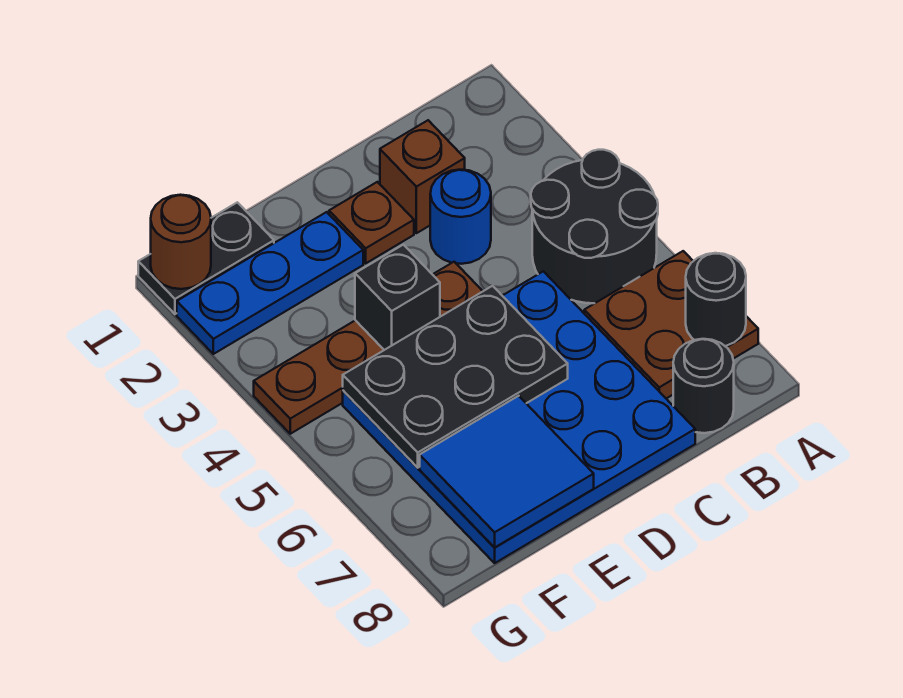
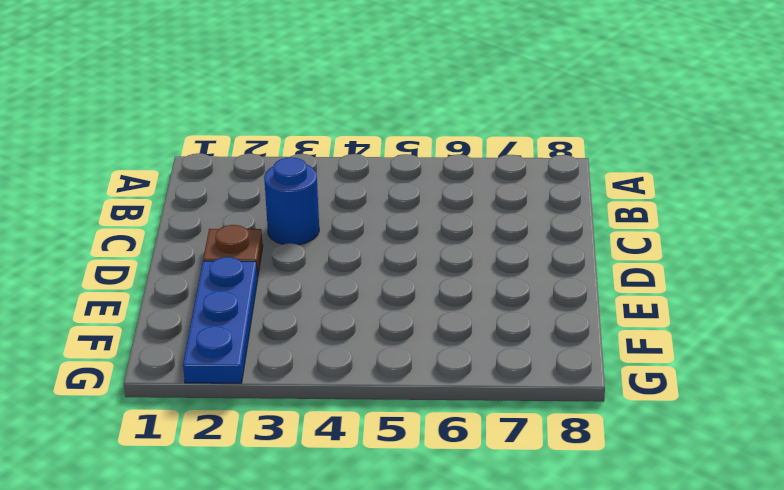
none -> black 2x2 round brick [531,150,658,303]
none -> brown 2x2 plate [584,251,758,399]
none -> black 1x1 round brick [673,339,734,433]

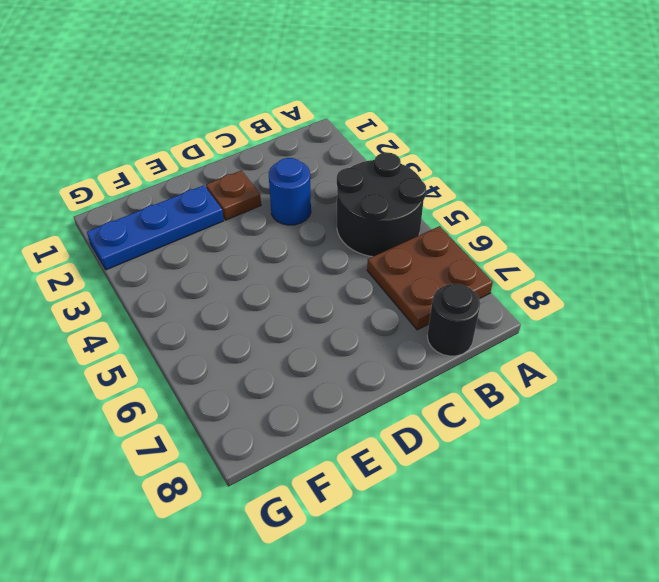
none -> brown 1x1 brick [380,120,465,233]
none -> blue 4x4 plate [343,271,695,563]
none -> brown 1x4 plate [254,262,483,434]

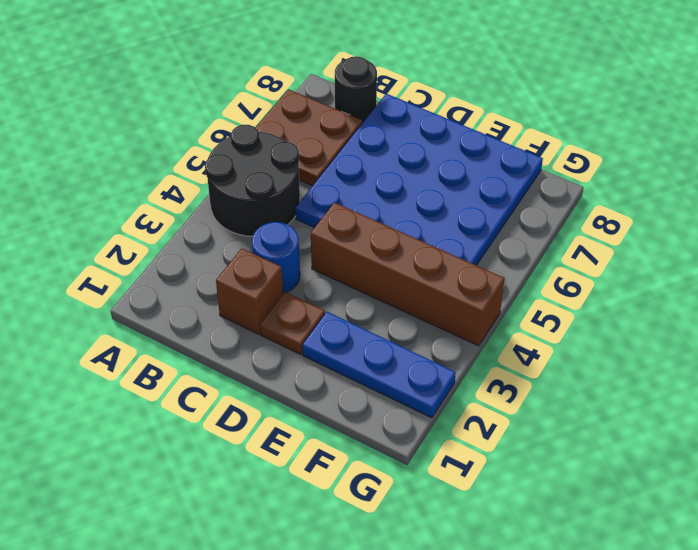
brown 1x4 brick [311,203,504,346] -> brown 1x4 plate [254,262,483,434]
none -> black 1x2 plate [138,202,274,314]
none -> black 1x1 round brick [686,253,746,346]
none -> black 2x3 plate [343,286,568,468]

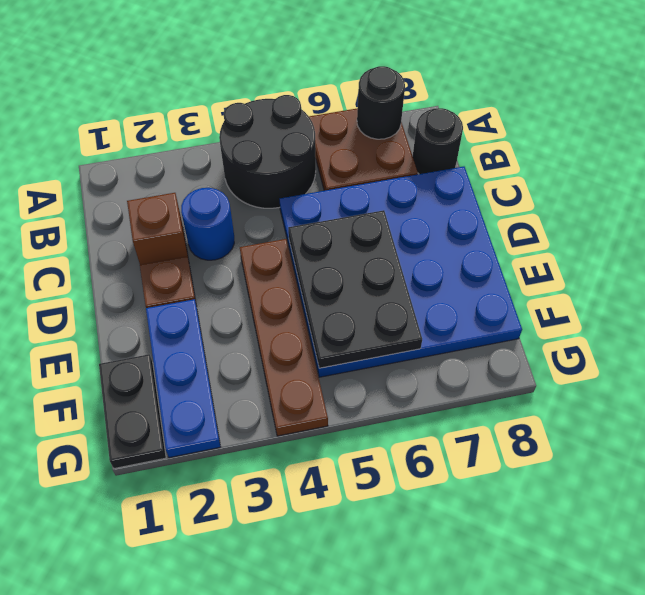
none -> black 1x1 brick [355,245,440,350]
none -> blue 2x2 tile [420,396,594,548]
none -> brown 1x1 round brick [151,195,211,289]

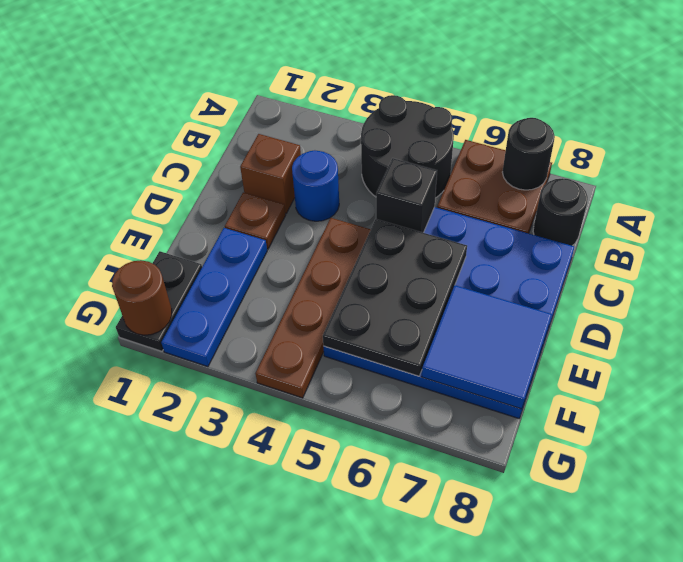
black 1x1 brick [376,158,437,233] -> black 1x1 brick moved to [355,245,440,350]

